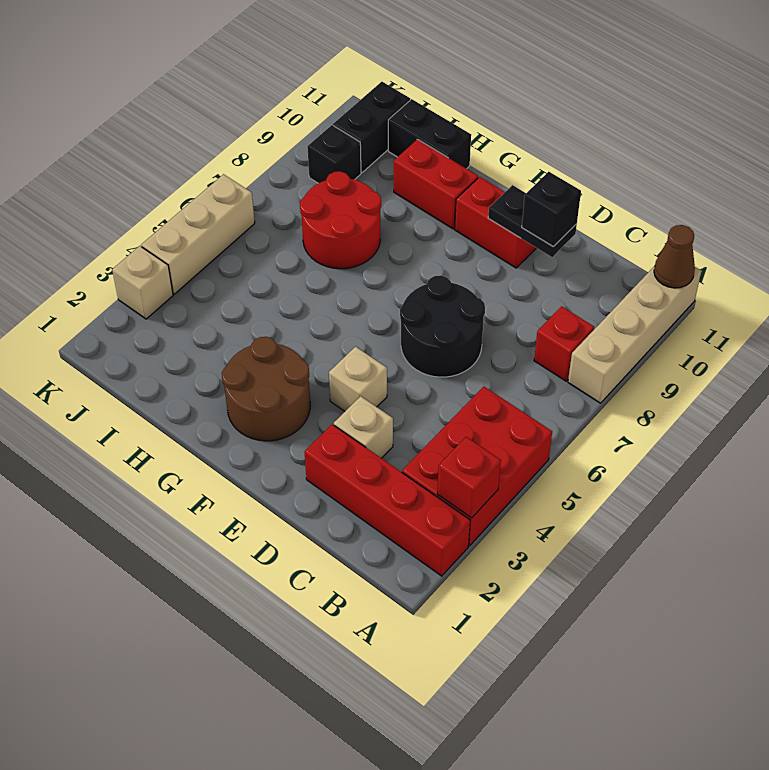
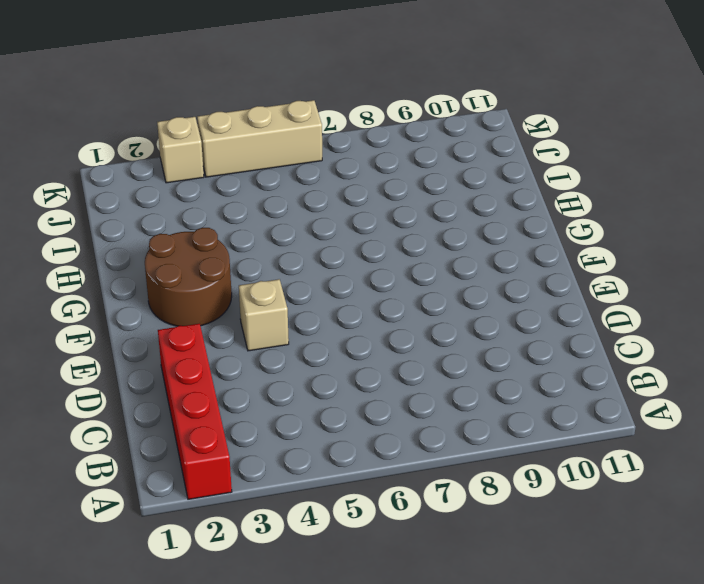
none -> red 2x3 brick [402,387,552,546]
none -> tan 1x4 brick [568,266,701,403]
none -> red 1x1 brick [534,306,594,381]

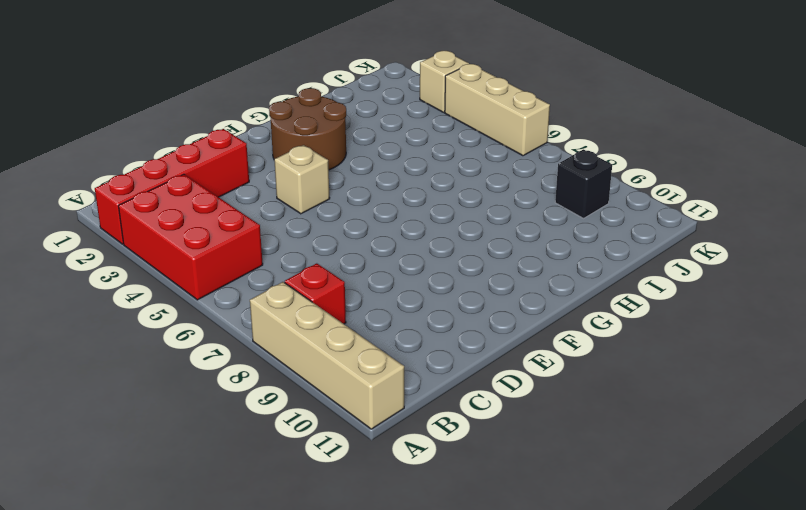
none -> tan 1x1 brick [334,396,393,458]
none -> black 2x2 round brick [400,276,485,377]
none -> red 1x2 brick [455,177,536,268]

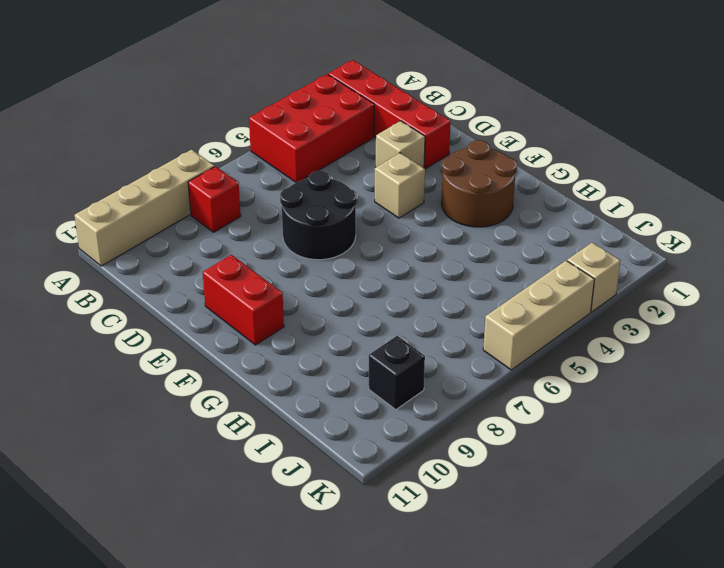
none -> red 1x2 brick [394,139,478,229]
none -> red 2x2 round brick [300,171,381,269]
none -> black 1x2 brick [388,99,471,169]

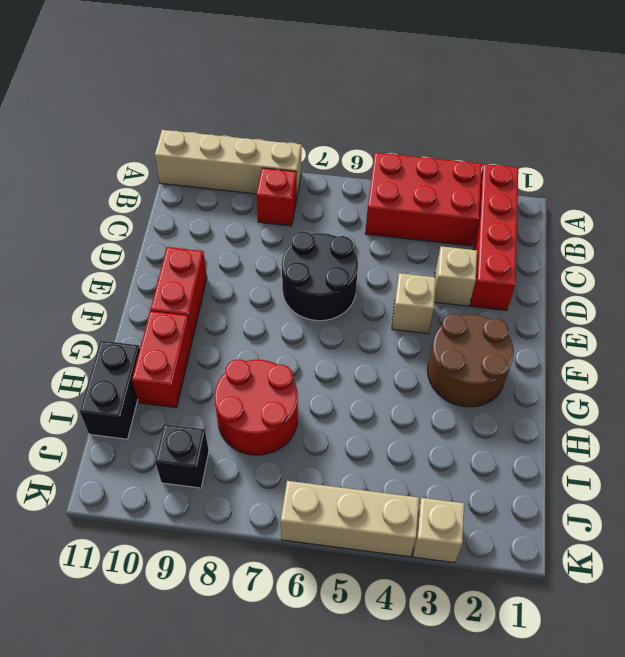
none -> black 1x2 brick [333,82,410,172]
none -> red 1x1 brick [437,437,501,518]
none -> brown 1x1 cone [654,225,695,288]

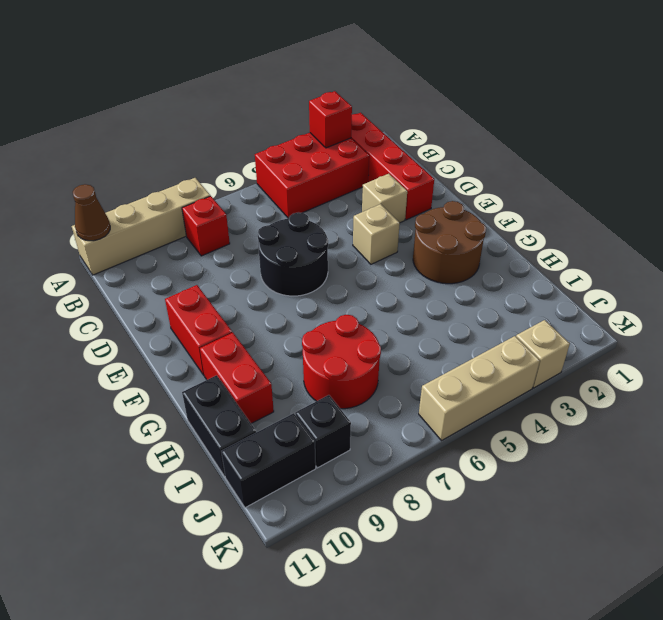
none -> black 1x2 plate [488,185,577,257]
none -> black 1x1 brick [522,172,581,247]

